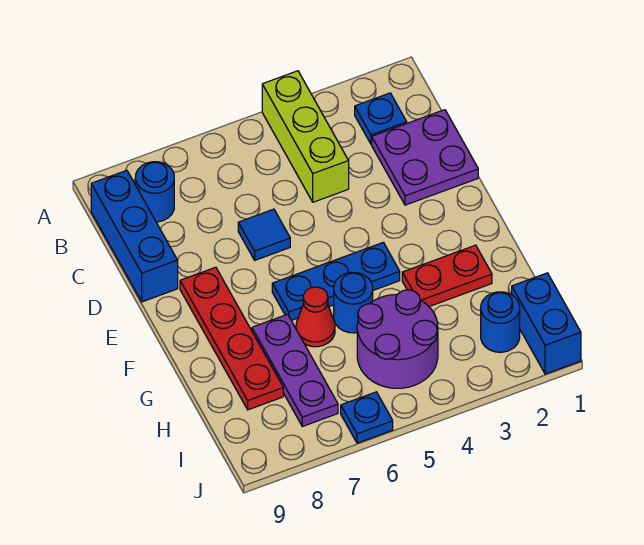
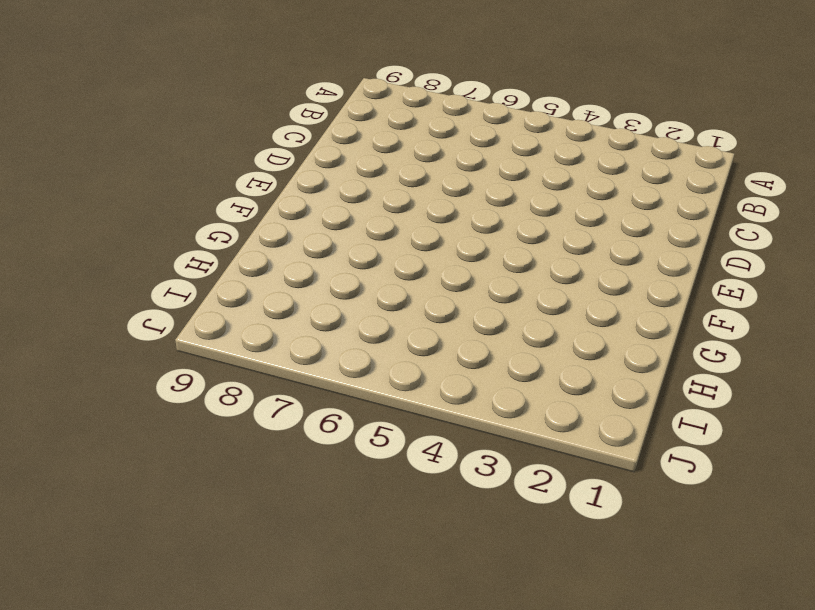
none -> lime 1x3 brick [262,71,349,202]
none -> blue 1x1 plate [355,93,407,144]
none -> blue 1x1 round brick [135,162,174,222]

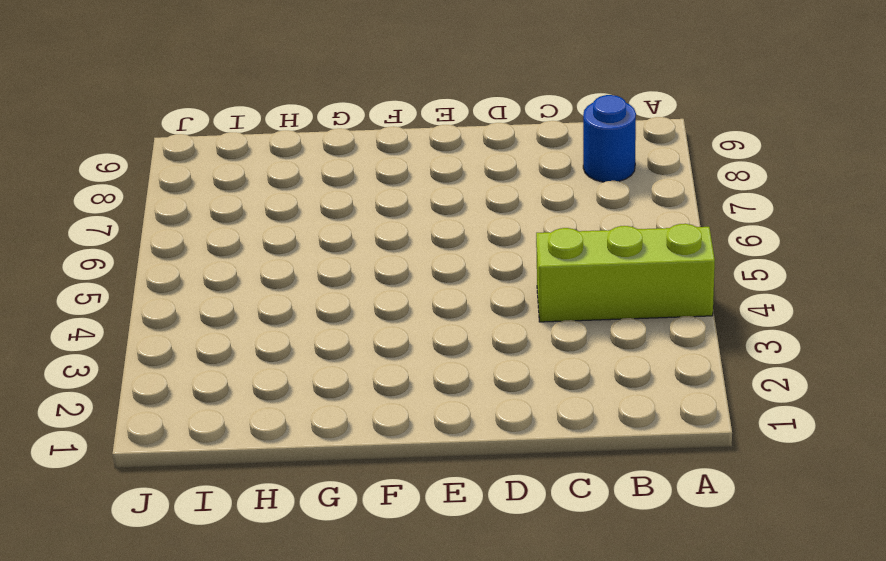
none -> blue 1x1 plate [355,93,407,144]
none -> blue 1x3 brick [91,170,178,302]
none -> purple 2x2 plate [372,110,478,205]

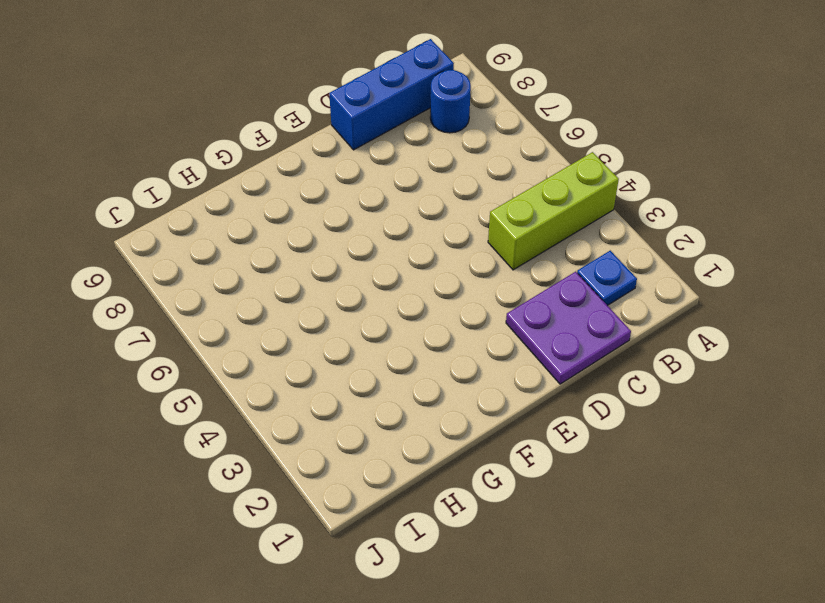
none -> blue 1x1 tile [238,209,290,260]
none -> red 1x4 plate [180,267,283,410]
none -> blue 1x3 plate [272,243,400,320]

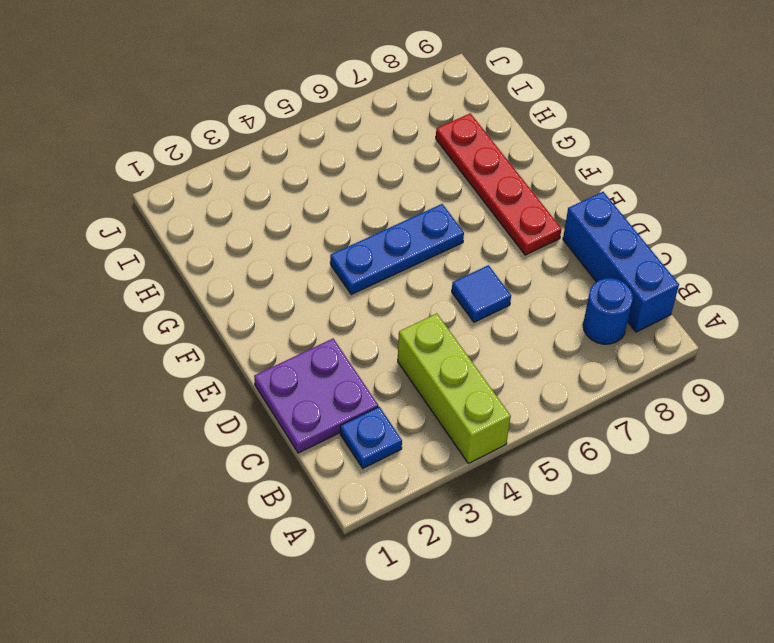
none -> red 1x2 plate [402,245,492,307]
none -> blue 1x1 round brick [334,272,373,333]
none -> red 1x1 cone [296,287,335,347]

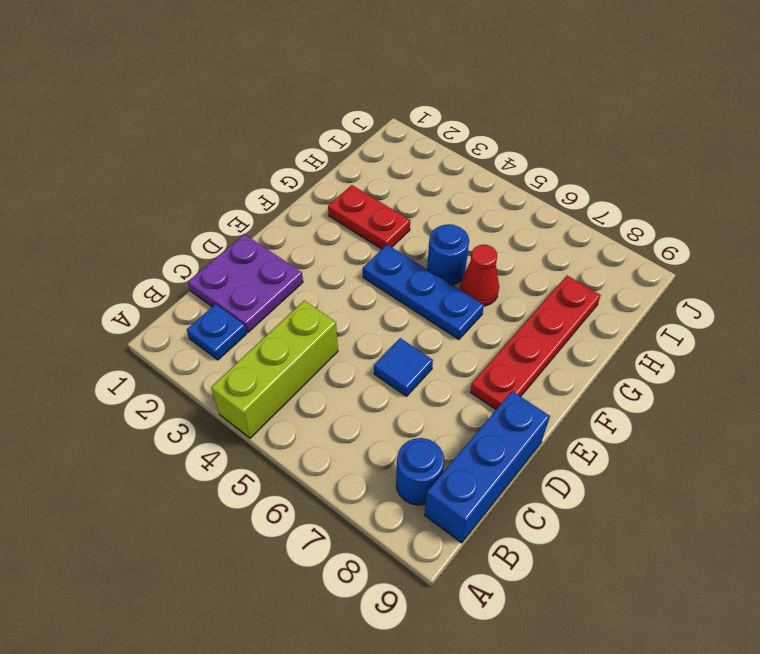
none -> purple 1x3 plate [252,314,338,427]
none -> purple 2x2 round brick [357,290,438,388]
none -> blue 1x2 brick [512,273,581,374]

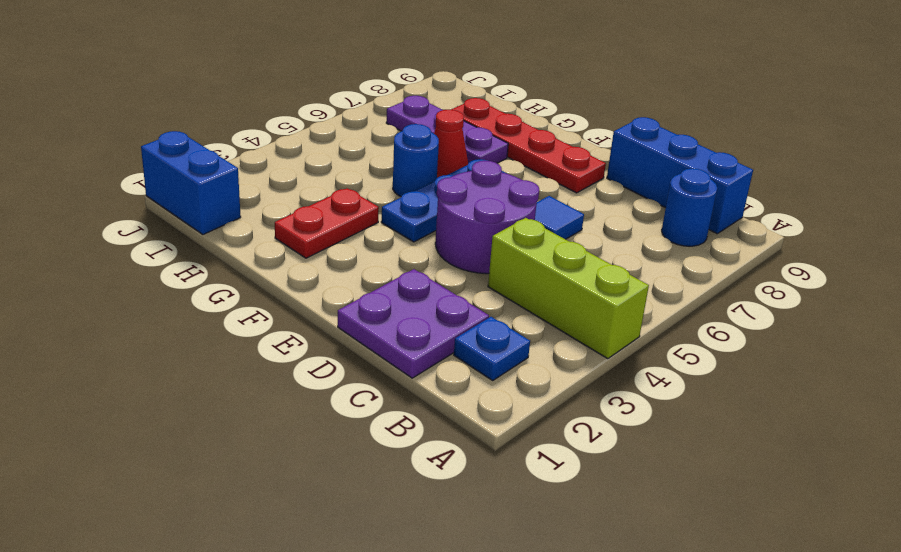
purple 2x2 round brick [435,161,539,274] -> purple 2x2 round brick moved to [357,290,438,388]
none -> blue 1x1 round brick [481,292,520,352]
none -> blue 1x1 plate [341,392,393,443]

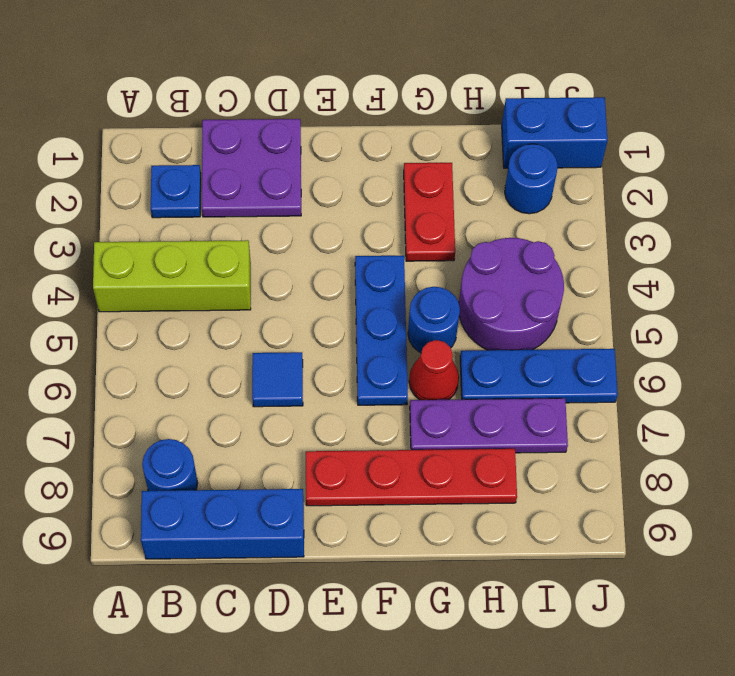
blue 1x3 plate [460,349,618,403] -> blue 1x1 plate [341,392,393,443]

